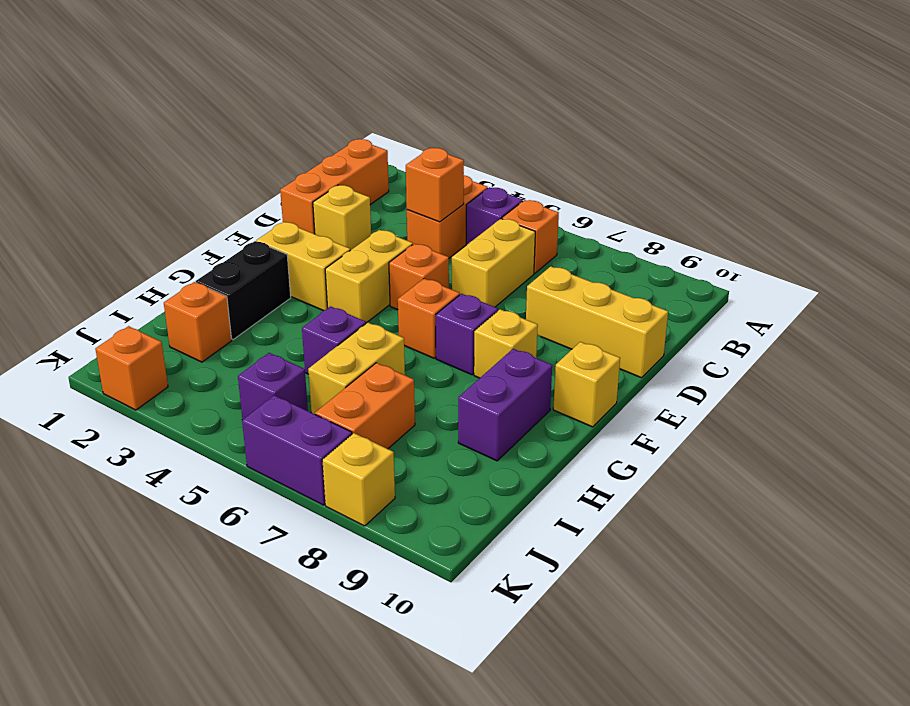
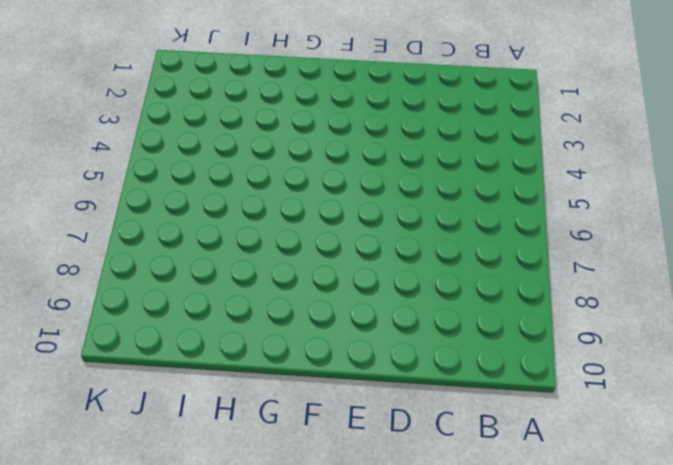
none -> orange 1x3 brick [280,139,389,234]
none -> orange 1x2 brick [407,175,488,258]
none -> purple 1x1 brick [466,187,523,245]

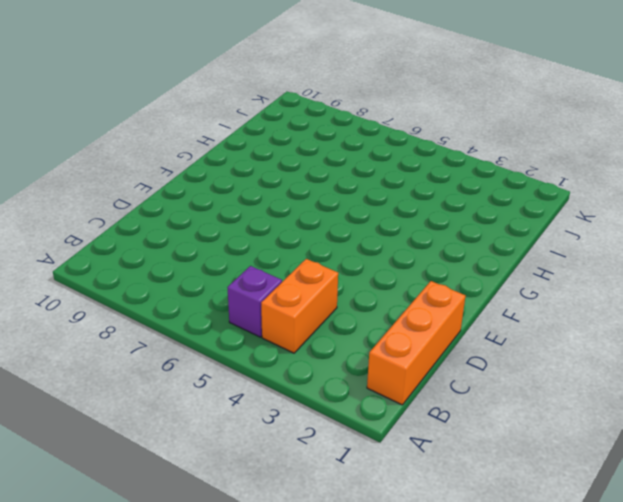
none -> orange 1x1 brick [502,200,559,273]
none -> yellow 1x2 brick [452,219,535,307]
none -> yellow 1x1 brick [313,185,371,250]

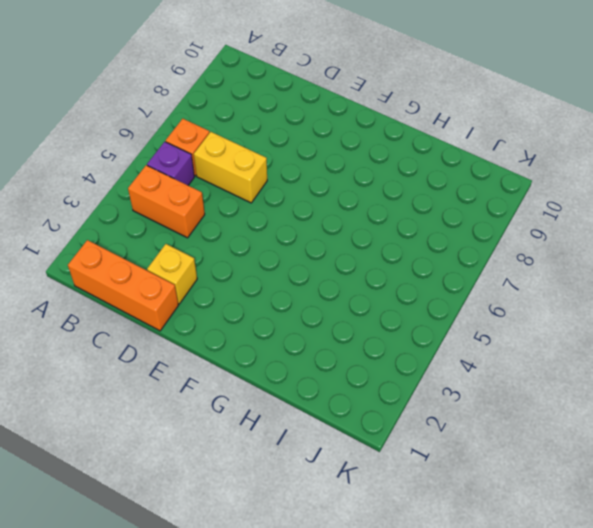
none -> yellow 1x3 brick [526,266,668,378]
none -> yellow 1x2 brick [325,230,413,323]
none -> orange 1x1 brick [389,244,449,309]

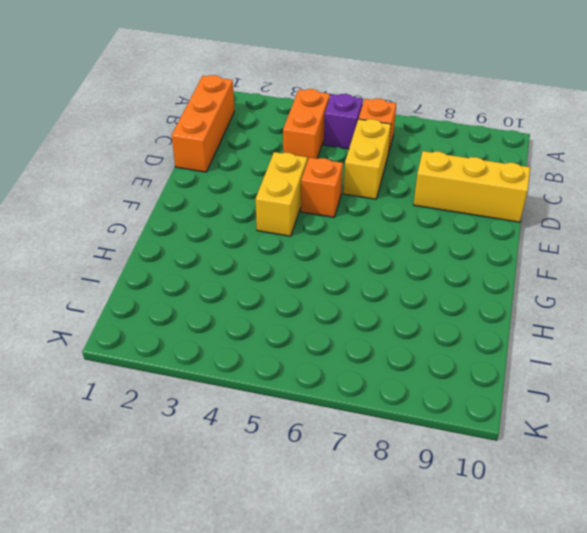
none -> yellow 1x1 brick [313,185,371,250]
none -> yellow 1x2 brick [256,222,350,311]
none -> orange 1x1 brick [398,279,460,358]

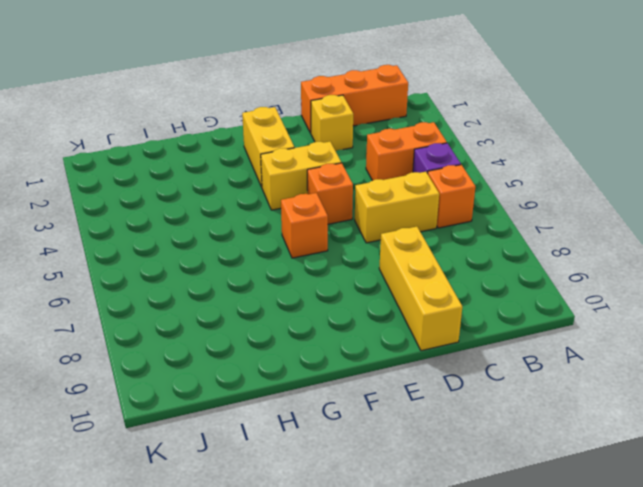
none -> purple 1x1 brick [436,294,498,375]
none -> yellow 1x1 brick [474,309,538,378]
none -> yellow 1x1 brick [553,342,620,427]

